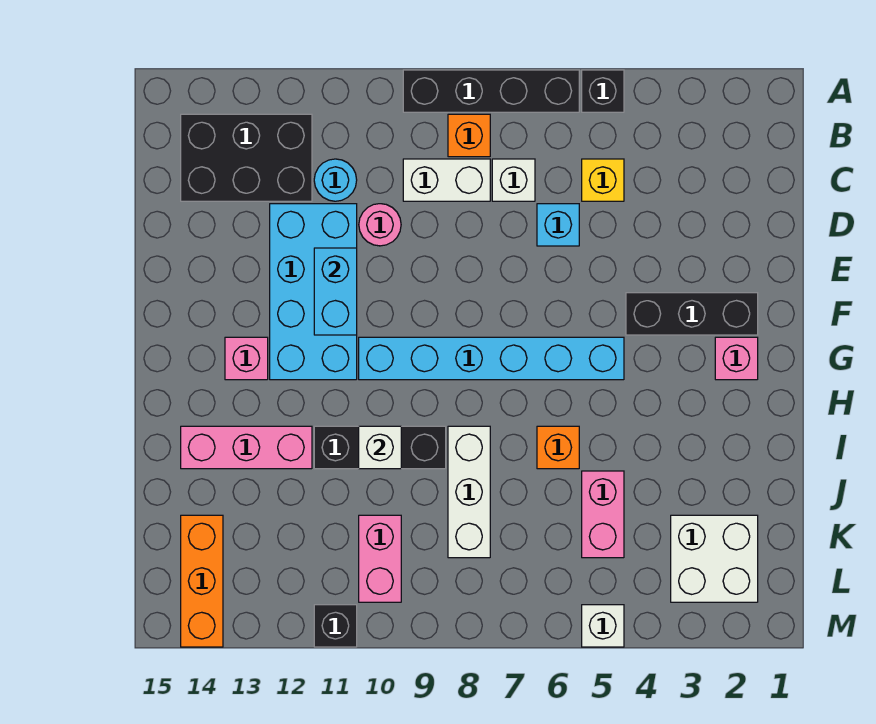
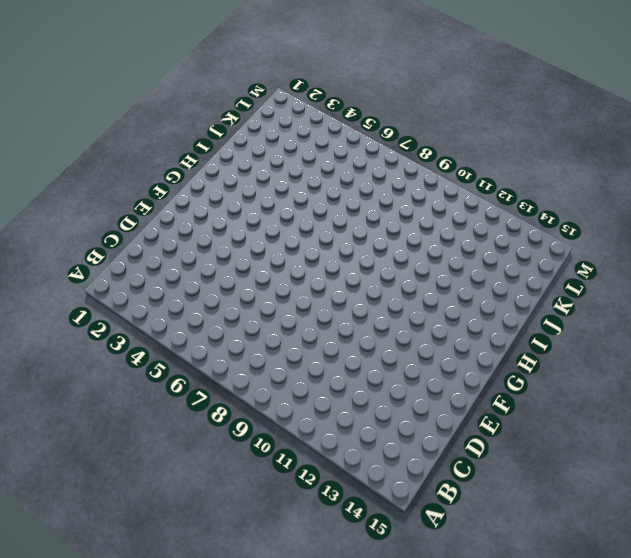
none -> black 1x1 brick [582,70,624,112]
none -> black 1x4 brick [403,70,579,112]
none -> orange 1x1 brick [448,114,490,157]

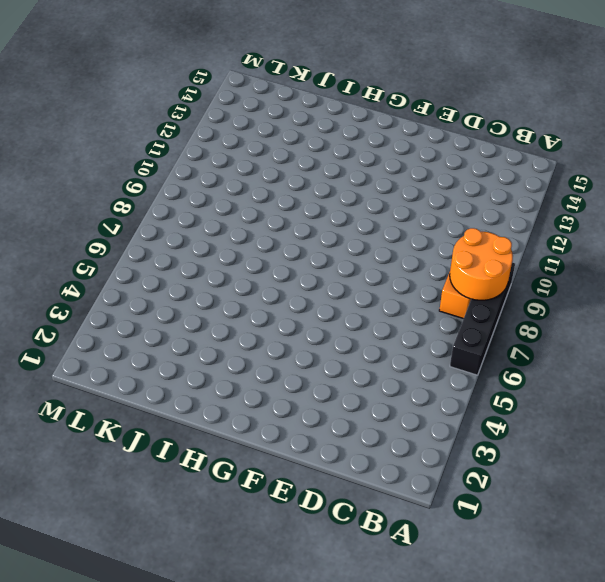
orange 2x2 round brick [450,228,513,300] -> none
none -> black 1x1 brick [582,70,624,112]
none -> black 2x3 brick [181,114,312,201]
none -> yellow 1x1 brick [582,159,624,201]

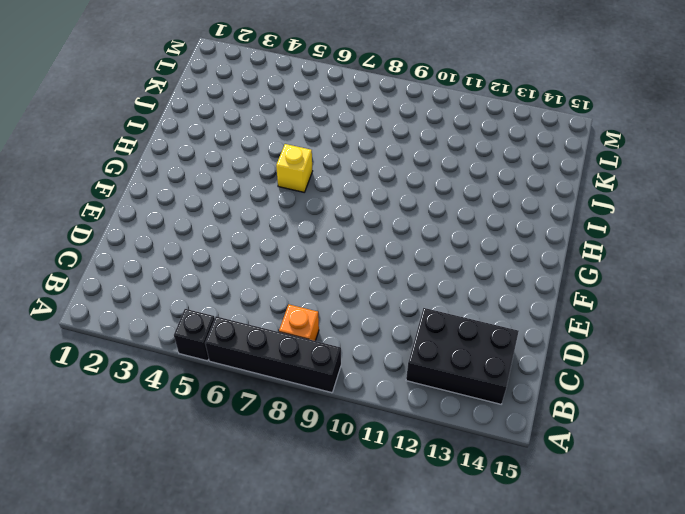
yellow 1x1 brick [276,144,313,192] -> yellow 1x1 brick moved to [582,159,624,201]
none -> white 1x1 brick [492,159,535,201]
none -> white 1x2 brick [403,159,490,201]
none -> cyan 1x1 round brick [314,159,357,201]

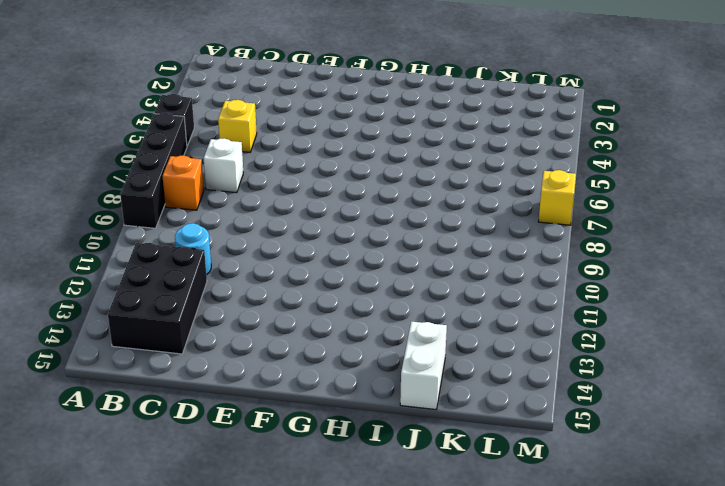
white 1x2 brick [400,321,447,410] -> white 1x2 brick moved to [403,159,490,201]
yellow 1x1 brick [538,170,576,225] -> none
none -> cyan 1x1 brick [537,204,579,246]
none -> pink 1x1 round brick [359,204,401,246]
none -> cyan 2x4 brick [270,204,357,380]

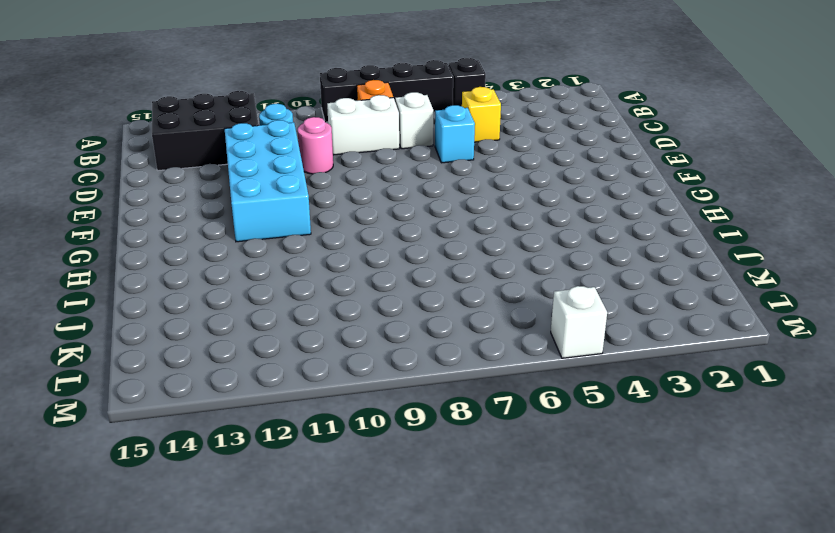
none -> black 1x3 brick [626,293,758,335]
none -> pink 1x1 brick [715,337,758,380]
none -> cyan 1x6 brick [359,337,624,380]

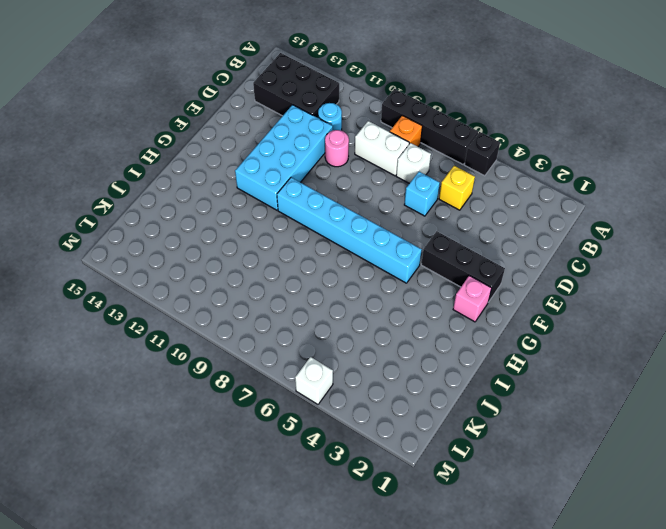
none -> pink 1x1 brick [225,337,268,380]
none -> orange 1x1 brick [537,426,579,469]
none -> white 1x3 brick [448,426,490,558]

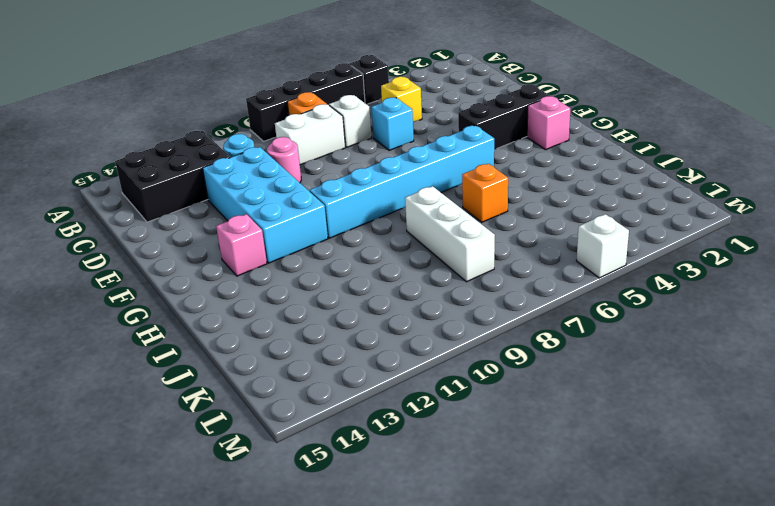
none -> black 1x3 brick [314,426,446,469]
none -> pink 1x3 brick [181,426,312,469]
none -> pink 1x2 brick [582,471,624,558]

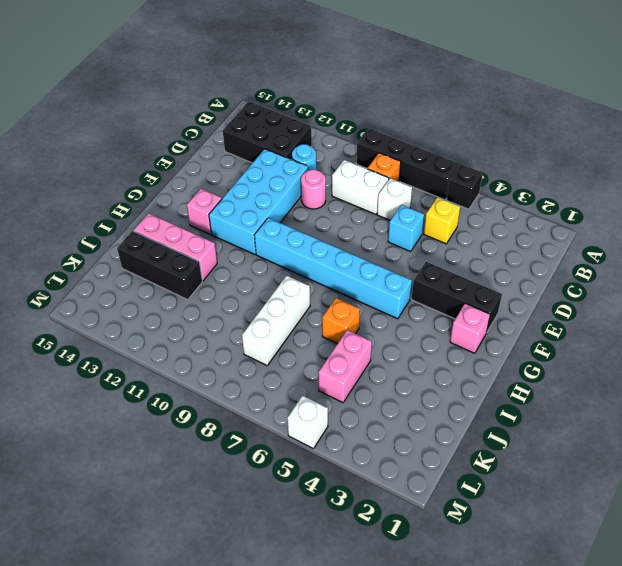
black 1x3 brick [117,231,202,300] -> black 1x3 brick moved to [314,426,446,469]
none -> white 2x2 brick [671,515,758,602]
none -> pink 1x2 brick [359,515,401,602]
none -> orange 1x3 brick [181,515,223,647]

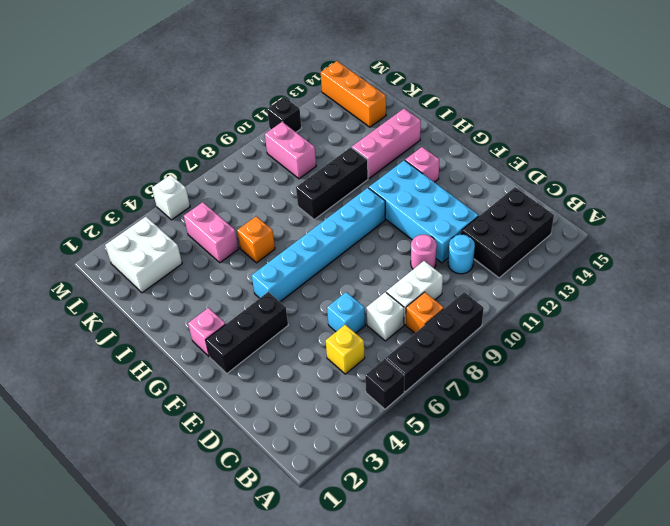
none -> white 1x3 brick [448,426,490,558]
none -> cyan 1x2 brick [314,248,357,335]
none -> white 1x1 brick [359,426,401,469]

